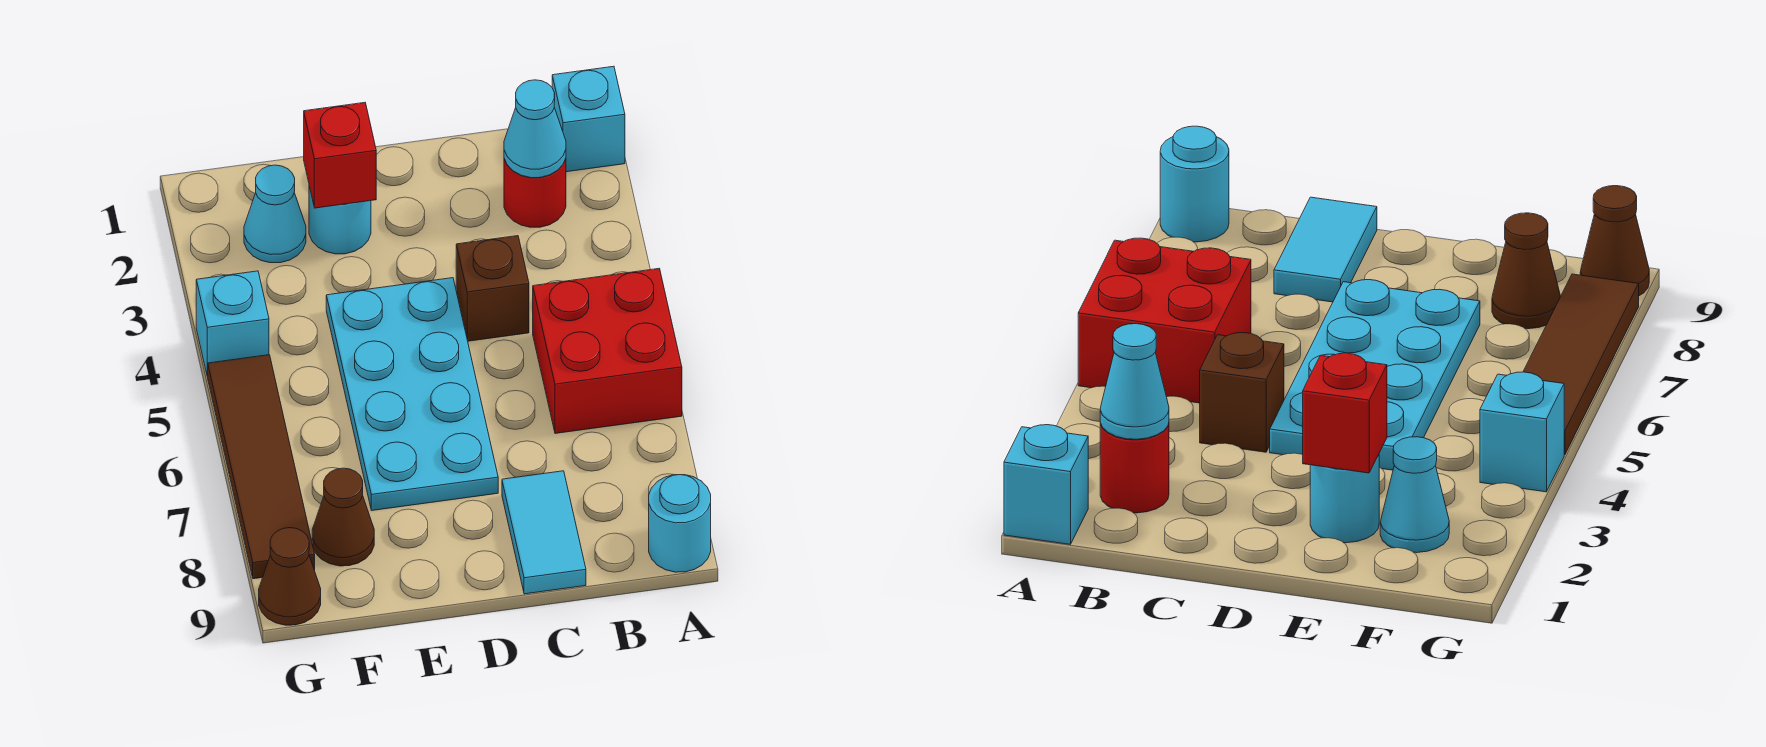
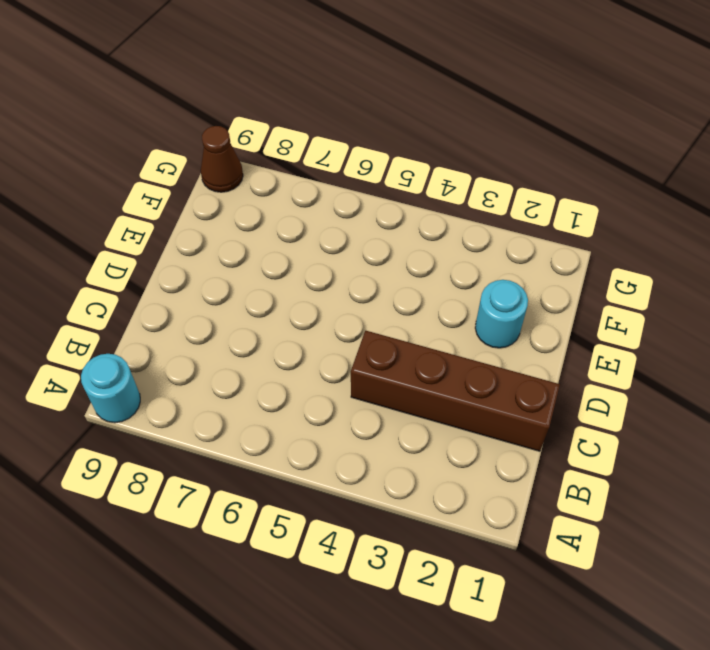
brown 1x4 brick [351,331,560,451] -> brown 1x1 brick [456,236,529,341]
none -> cyan 1x1 brick [552,66,625,172]
none -> red 2x2 brick [533,269,682,434]
none -> red 1x1 round brick [504,159,566,227]

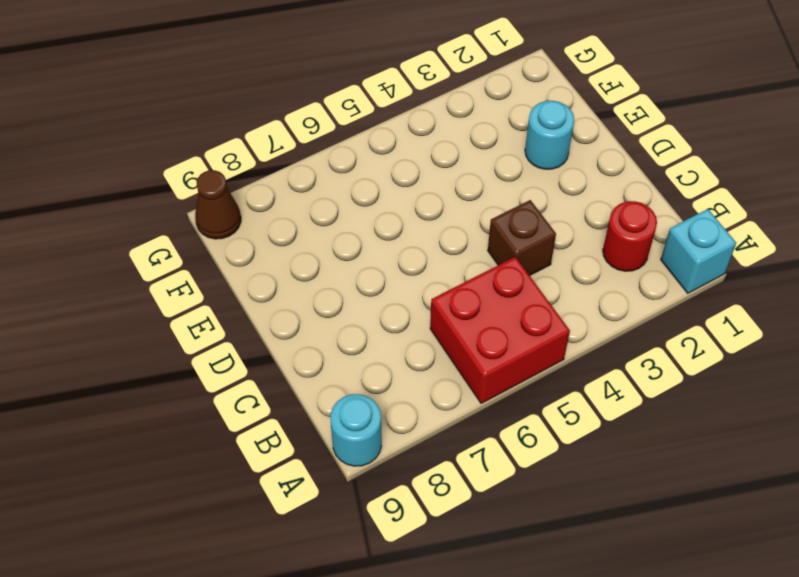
none -> cyan 1x2 tile [502,471,586,594]
none -> cyan 2x4 plate [326,278,498,510]
none -> cyan 1x1 cone [244,165,306,263]

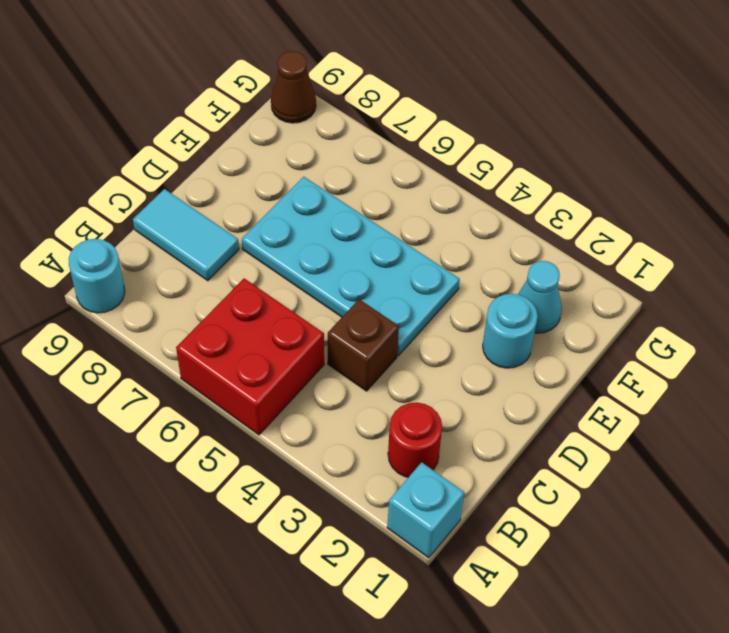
none -> brown 1x1 cone [312,468,374,566]
none -> cyan 1x1 brick [196,271,269,376]
none -> brown 1x4 tile [207,355,315,579]

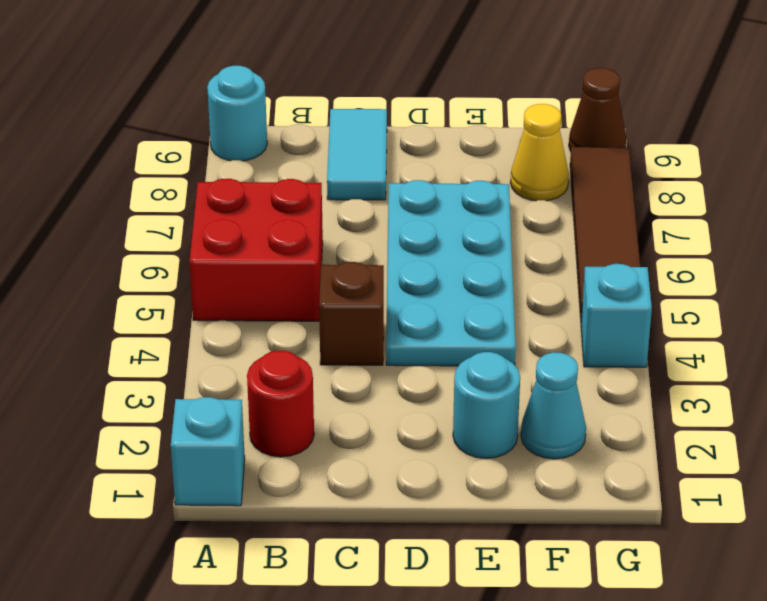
yellow 1x1 cone [510,104,569,201] -> brown 1x1 cone [312,468,374,566]
none -> cyan 1x1 cone [504,80,566,178]
none -> red 1x1 brick [304,103,376,208]

